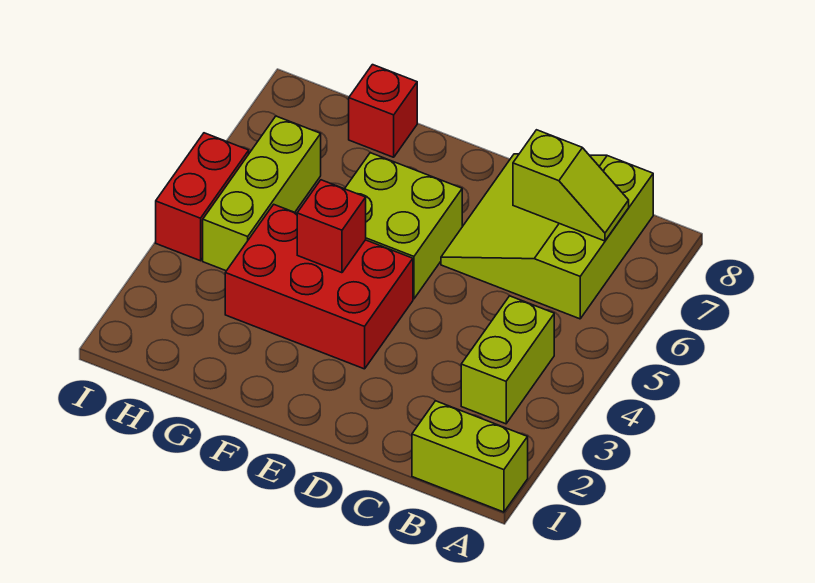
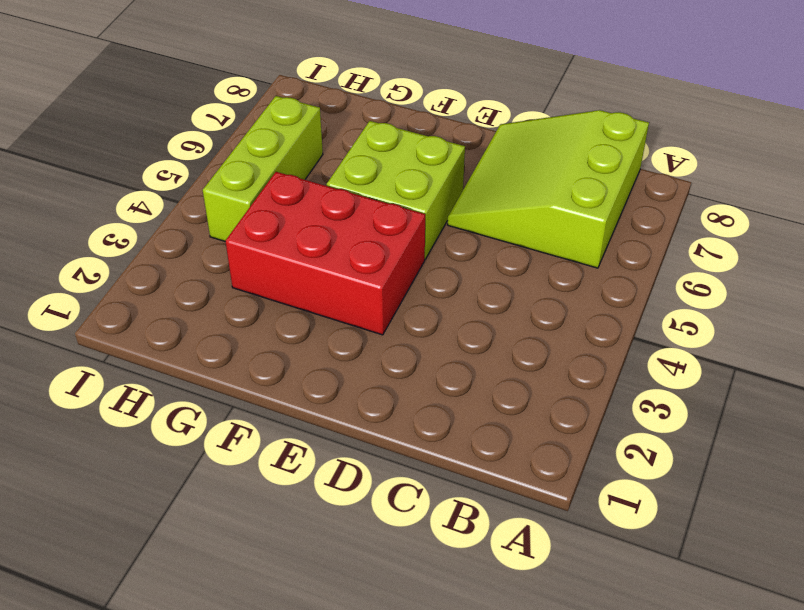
none -> lime 1x2 brick [412,401,528,512]
none -> lime 1x2 brick [461,296,554,424]

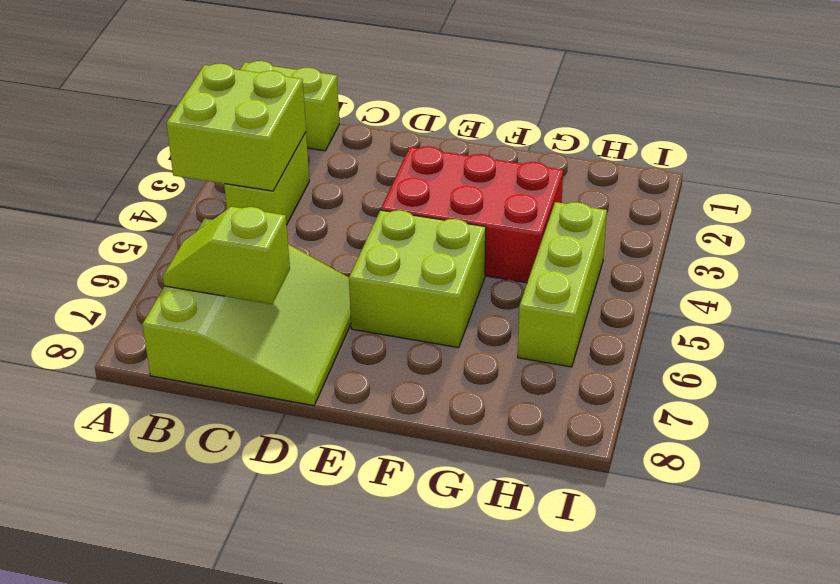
lime 2x2 brick [166,64,306,191] -> none
none -> red 1x1 brick [349,65,417,157]
none -> red 1x2 brick [156,133,249,261]

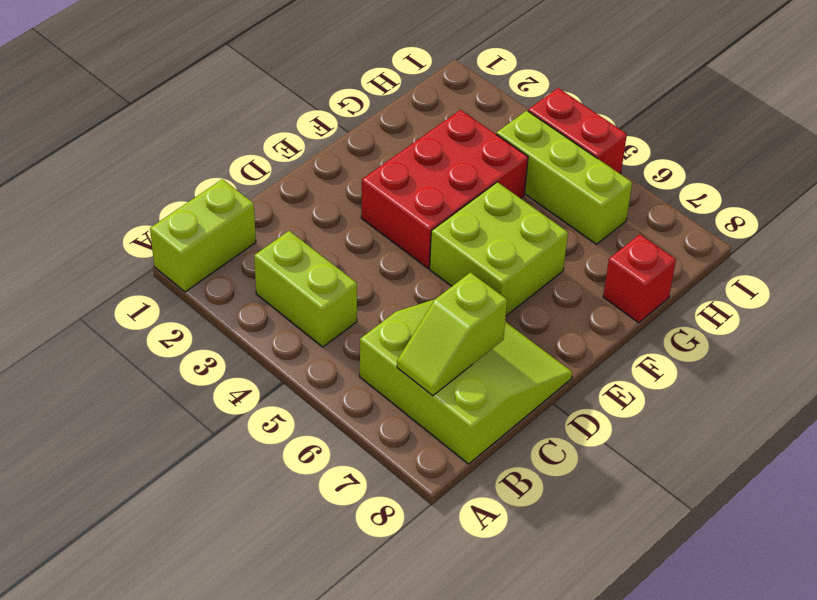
none -> red 1x1 brick [297,180,366,273]

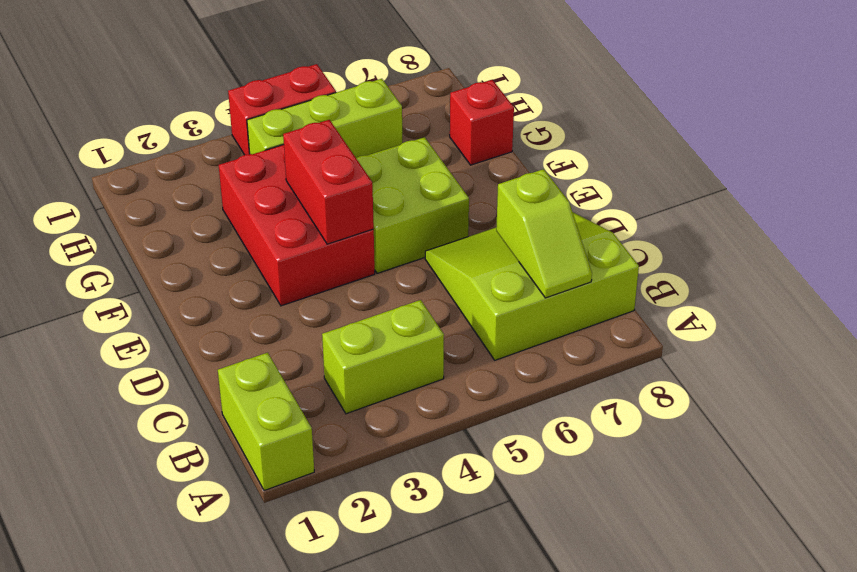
red 1x2 brick [283,120,374,244] -> red 1x1 brick [297,180,366,273]

